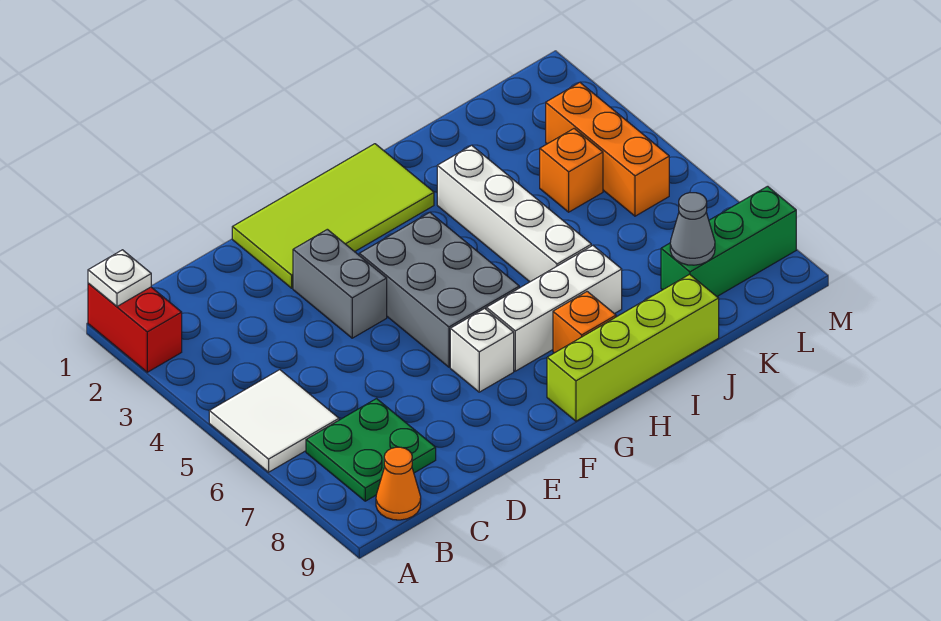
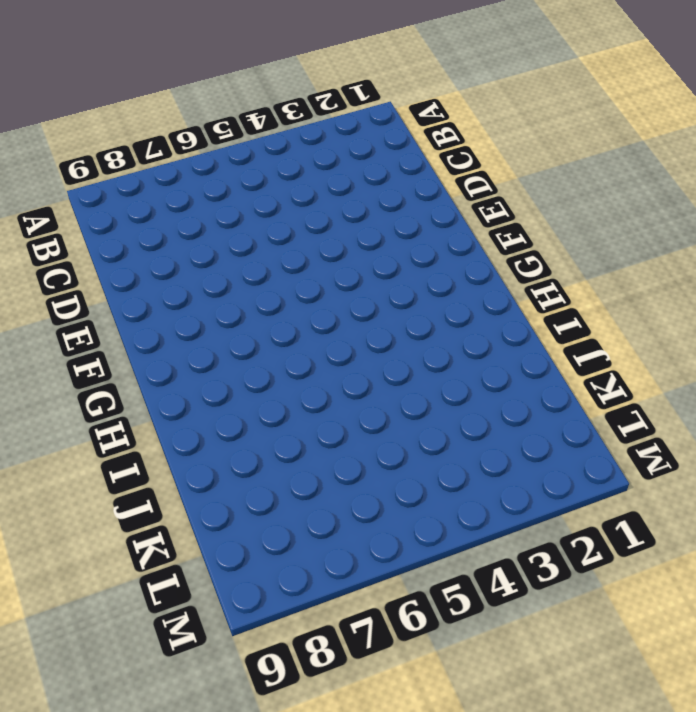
none -> red 1x2 brick [88,284,182,372]
none -> white 2x2 tile [209,370,339,472]
none -> green 2x2 plate [306,399,436,501]

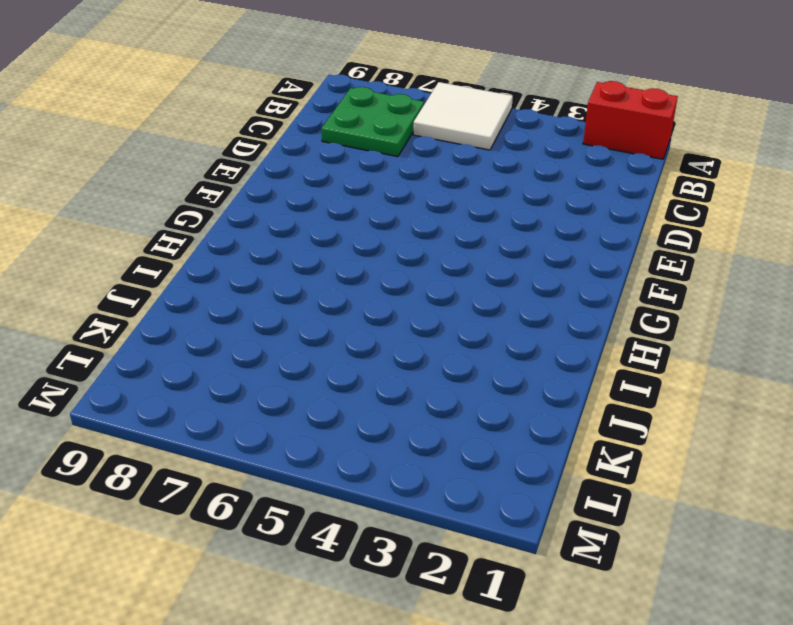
none -> orange 1x1 cone [376,447,421,520]
none -> lime 2x4 tile [232,144,434,288]
none -> grey 1x2 brick [293,229,387,338]

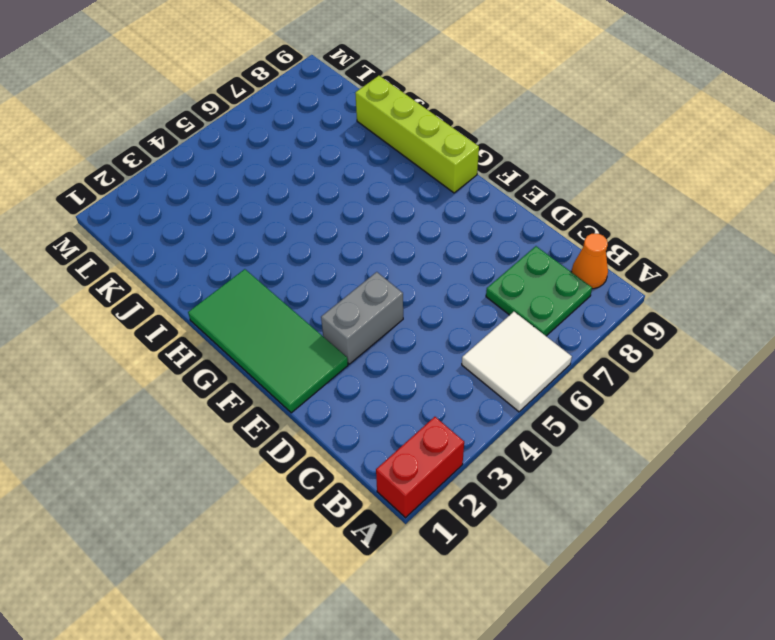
green 2x4 tile [188,269,348,413] -> lime 2x4 tile [232,144,434,288]
none -> grey 2x3 brick [359,212,519,367]
none -> white 1x1 brick [450,308,514,392]
none -> white 1x3 brick [486,245,622,371]

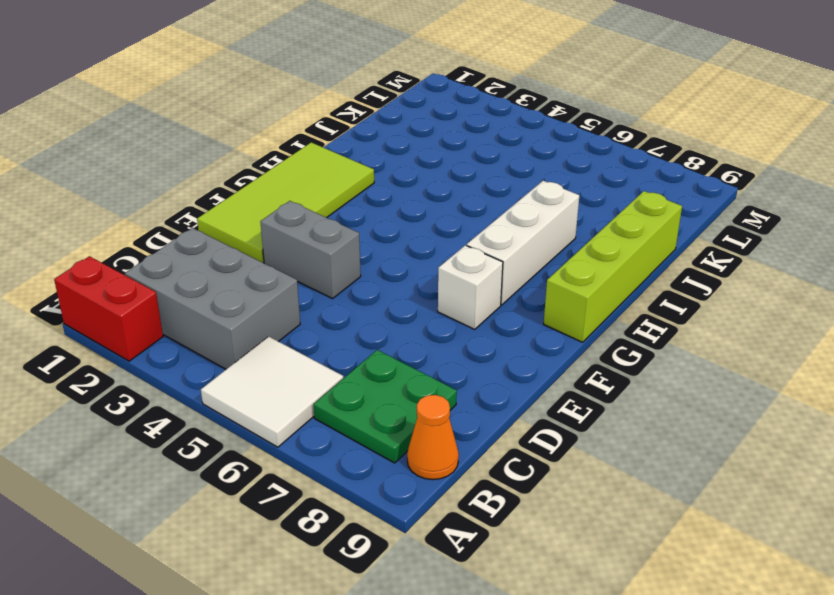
grey 2x3 brick [125,228,300,369] -> grey 2x3 brick moved to [359,212,519,367]
none -> orange 1x1 brick [553,292,616,353]
none -> white 1x4 brick [437,145,591,282]
none -> orange 1x1 brick [540,129,603,212]

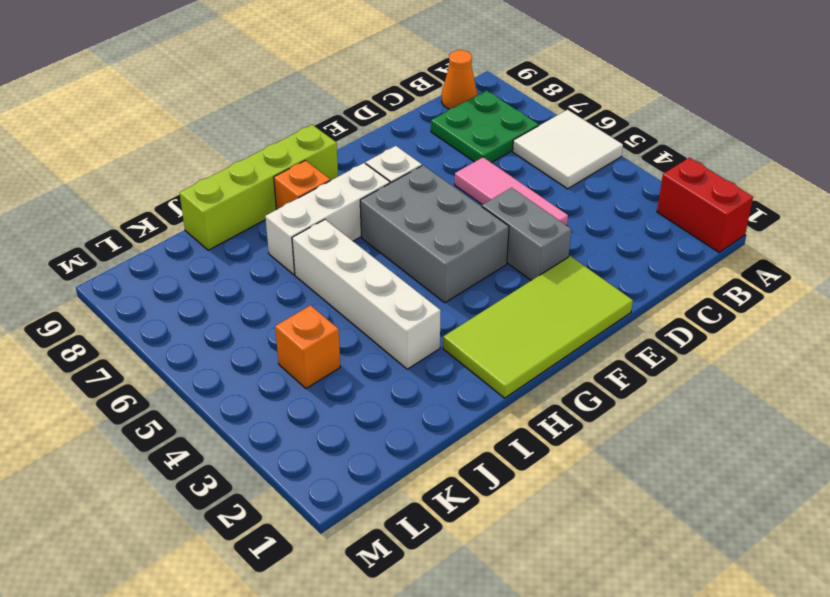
pink 1x3 tile [455,157,568,225] -> none
none -> green 1x3 brick [661,186,796,296]
none -> orange 1x3 brick [546,82,669,216]
none -> white 1x1 plate [88,250,151,306]

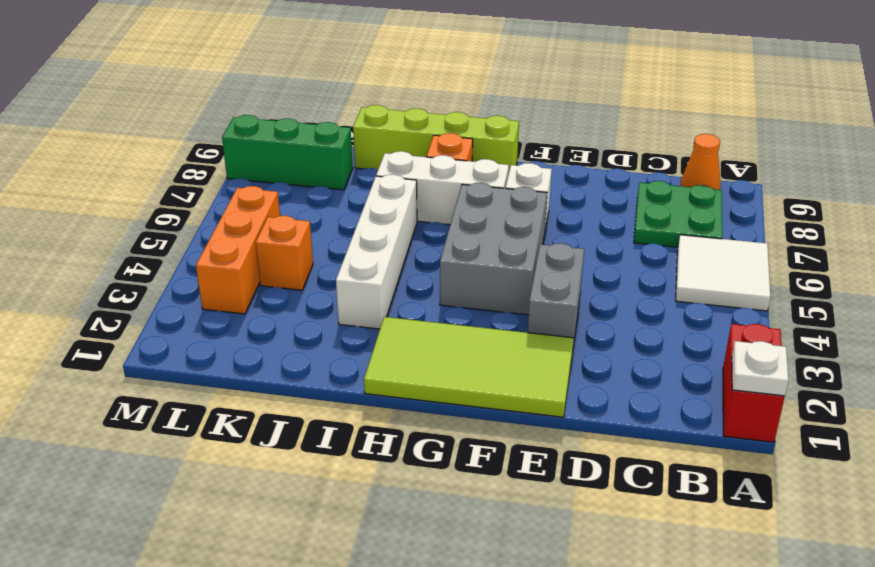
none -> grey 1x1 cone [670,193,715,265]

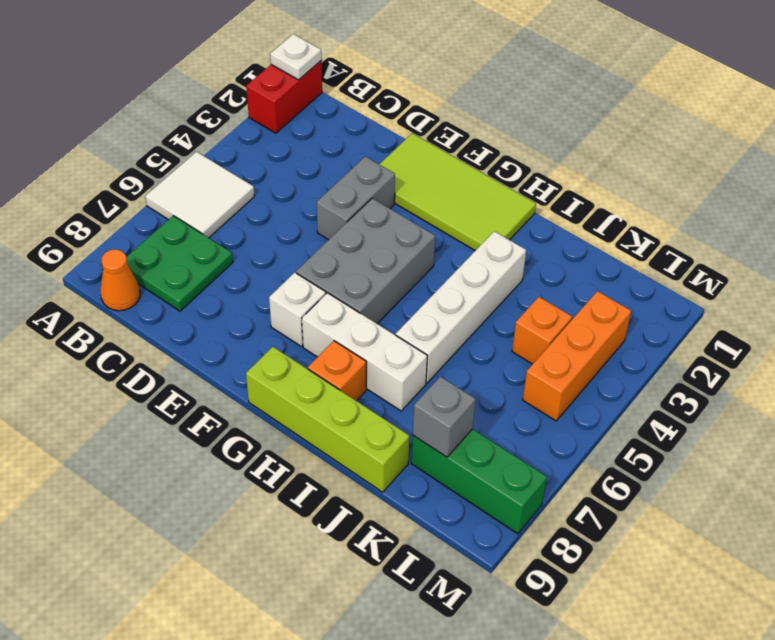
grey 1x1 brick [413,377,476,457] -> grey 1x1 cone [670,193,715,265]

